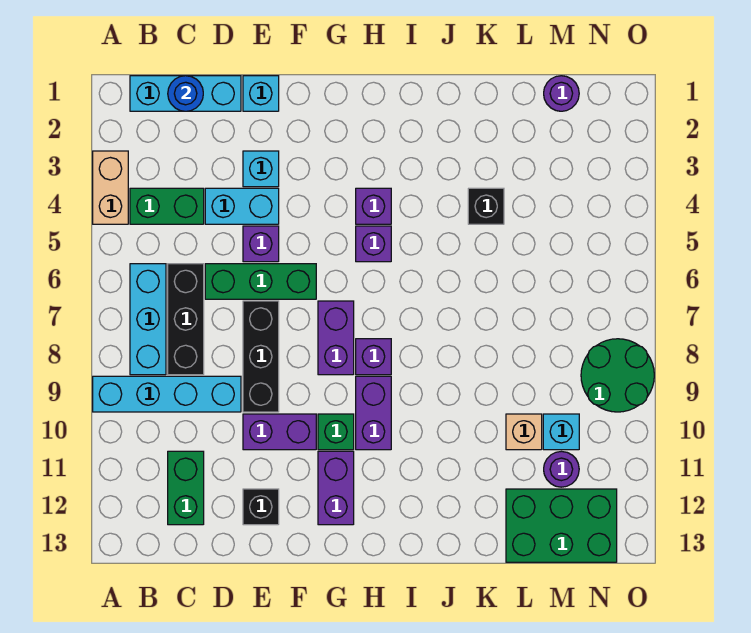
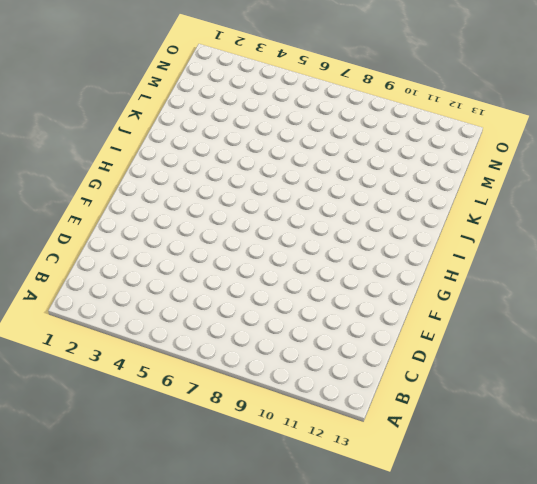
none -> tan 1x2 brick [93,151,128,224]
none -> cyan 1x4 brick [93,376,241,412]
none -> cyan 1x3 brick [130,76,241,111]
none -> green 1x2 brick [130,188,204,224]

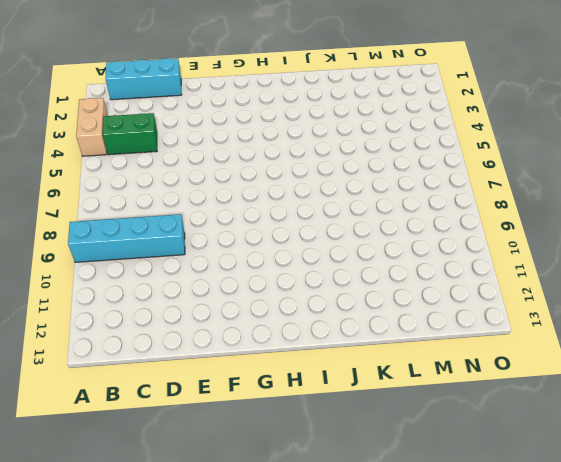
none -> cyan 1x3 brick [130,264,166,375]
none -> black 1x3 brick [168,264,204,375]
none -> green 1x2 brick [168,451,204,525]
none -> cyan 1x2 brick [205,188,279,224]

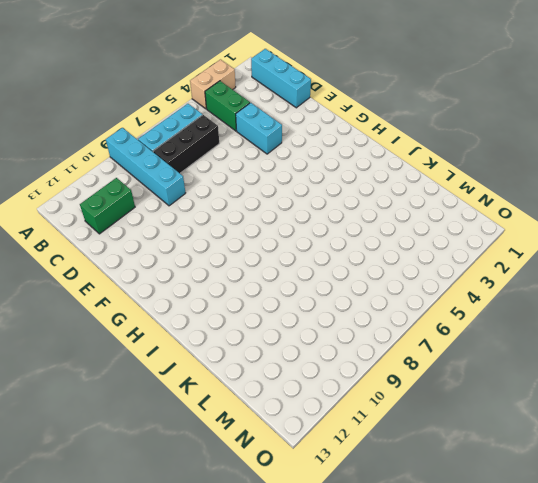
none -> green 1x3 brick [205,264,316,299]
none -> cyan 1x1 brick [243,76,279,111]
none -> cyan 1x1 brick [243,151,279,187]
none -> purple 1x1 brick [243,226,279,262]

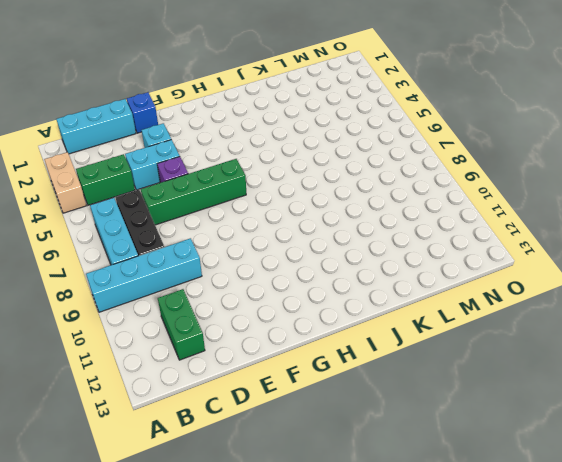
green 1x4 brick [141,159,246,225] -> green 1x3 brick [205,264,316,299]
blue 1x1 brick [127,92,158,133] -> cyan 1x1 brick [243,76,279,111]
none -> black 1x3 brick [243,301,279,412]
none -> purple 1x2 brick [243,414,316,450]
none -> black 1x1 brick [243,489,279,525]
none -> purple 1x2 brick [318,301,354,375]

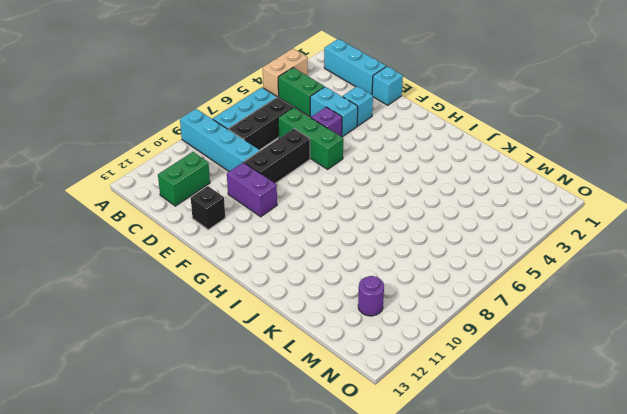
none -> purple 1x2 brick [318,301,354,375]
none -> green 1x1 brick [318,414,354,450]
none -> purple 1x2 brick [318,451,354,525]
none -> purple 1x1 brick [356,188,391,224]

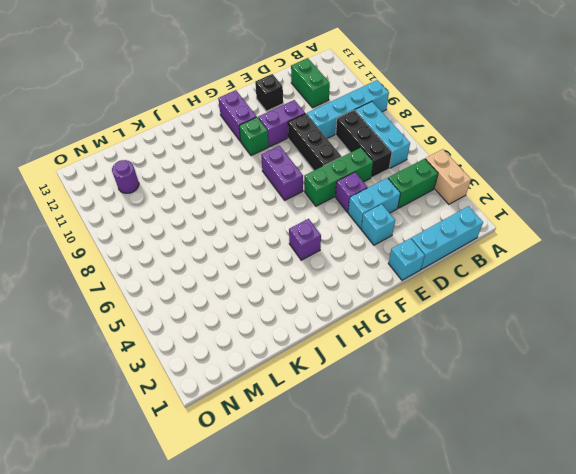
none -> purple 1x1 brick [356,226,391,262]
none -> purple 1x1 brick [356,339,391,375]
none -> purple 1x2 brick [356,376,391,450]
none -> black 1x1 brick [468,188,504,224]

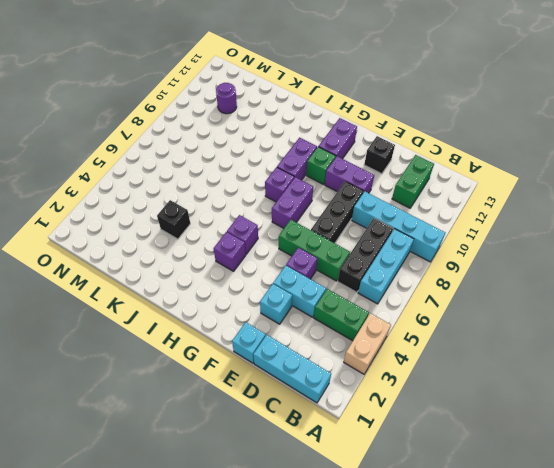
none -> tan 1x1 brick [506,414,542,450]
none -> green 2x3 brick [506,489,617,562]
none -> purple 1x1 round brick [544,76,579,111]
none -> cyan 1x1 brick [543,414,579,450]

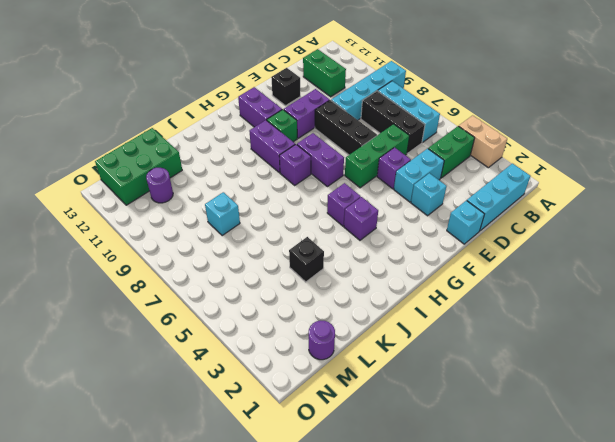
cyan 1x1 brick [205,192,240,236] -> cyan 1x1 brick moved to [543,414,579,450]
none -> tan 1x1 brick [506,414,542,450]
none -> green 2x2 round brick [581,339,654,412]
none -> blue 1x1 round brick [168,76,203,111]

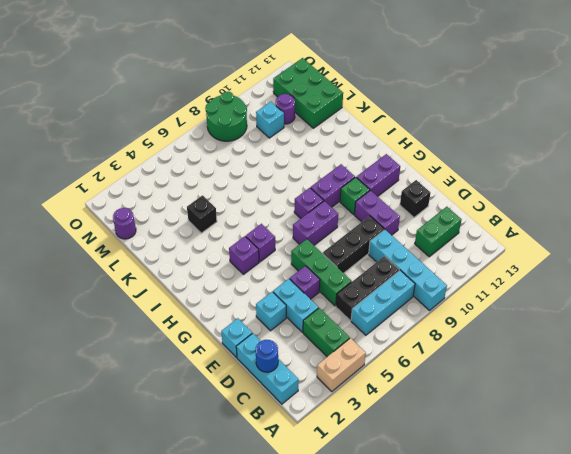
none -> tan 1x1 brick [506,414,542,450]

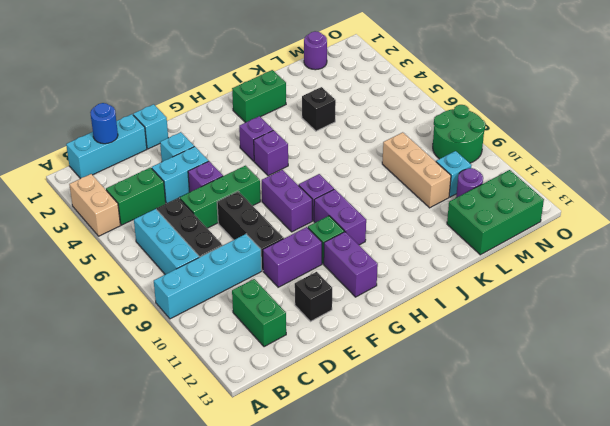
green 1x2 brick [232,70,286,123] -> none
tan 1x3 brick [382,132,451,208] -> tan 1x1 brick [506,414,542,450]

